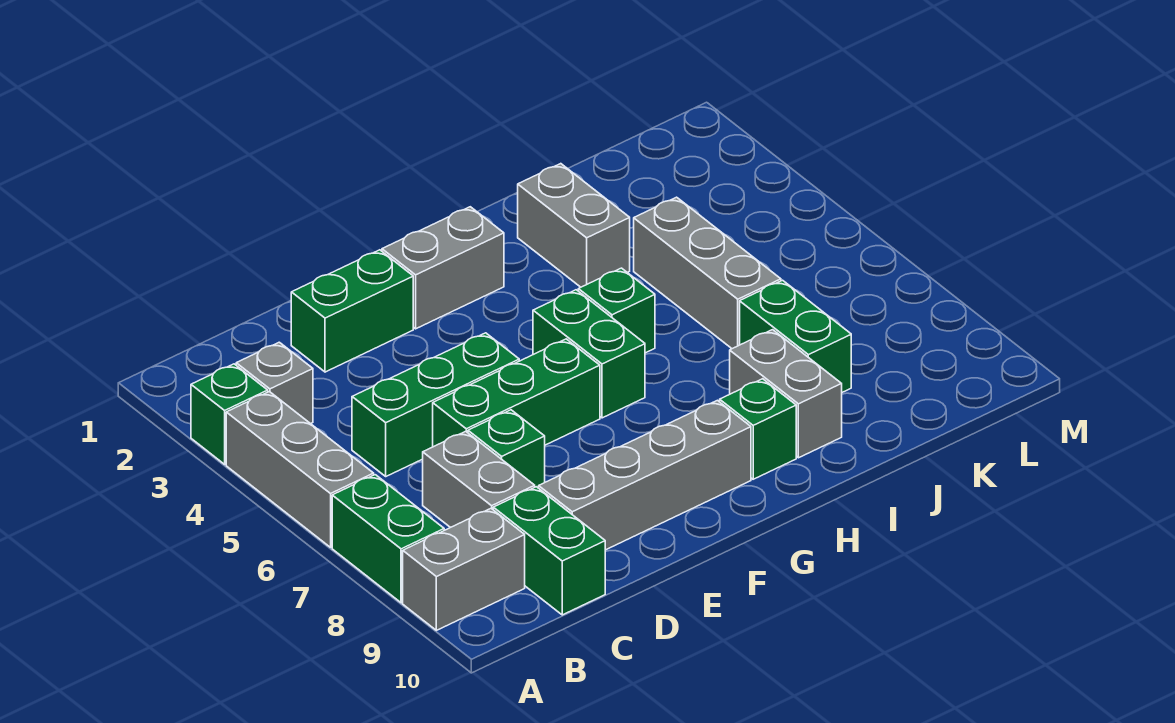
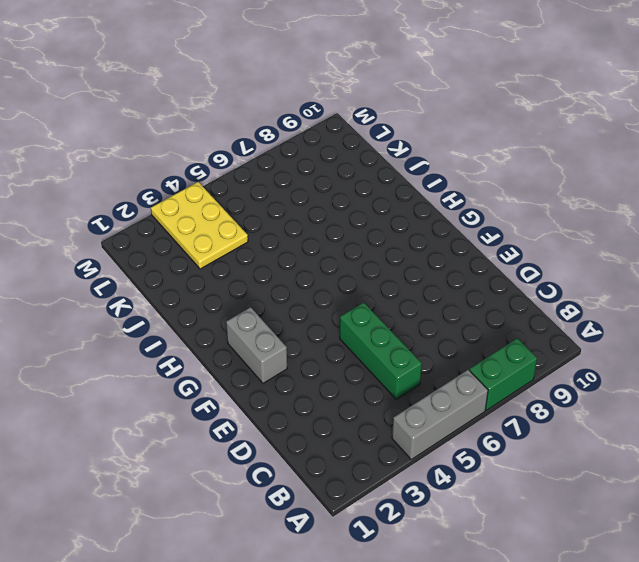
yellow 2x3 plate [151,182,248,269] -> none
none -> green 1x1 brick [191,364,268,464]
none -> grey 1x2 brick [403,508,525,630]
none -> grey 1x1 brick [236,342,313,424]

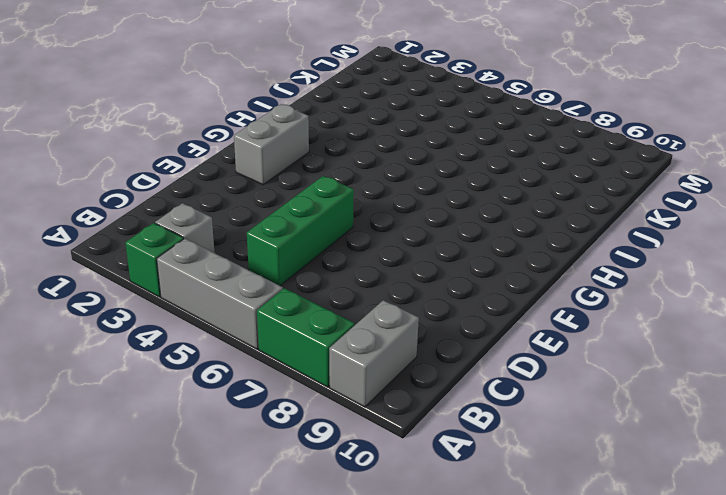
none -> grey 1x2 brick [423,431,535,528]
none -> green 1x2 brick [493,487,605,615]
none -> green 1x2 brick [291,250,413,372]

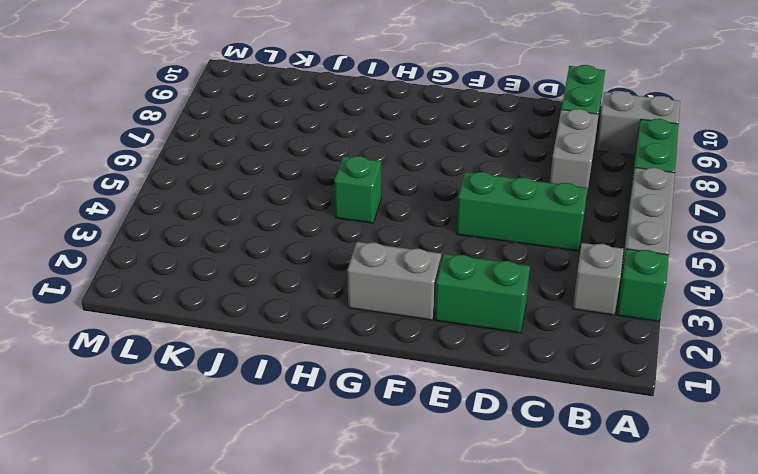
none -> green 1x3 brick [433,339,600,447]
none -> green 1x1 brick [468,410,545,488]
none -> grey 1x4 brick [539,400,751,550]

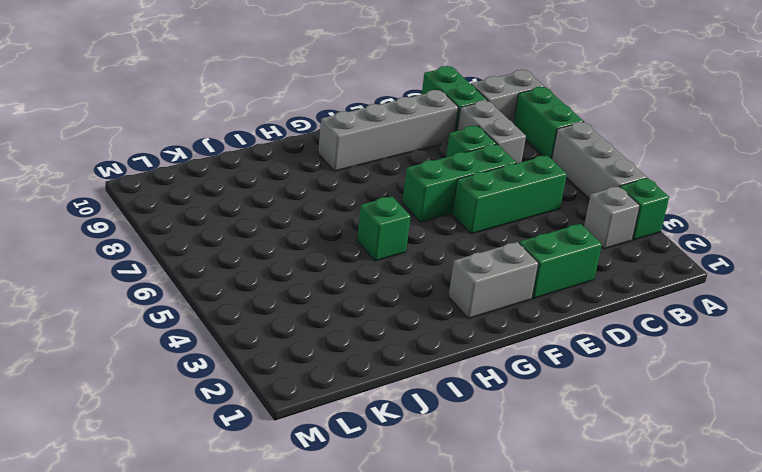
none -> green 1x2 brick [533,290,645,418]
none -> green 1x1 brick [720,379,796,479]
none -> grey 1x2 brick [518,164,630,287]

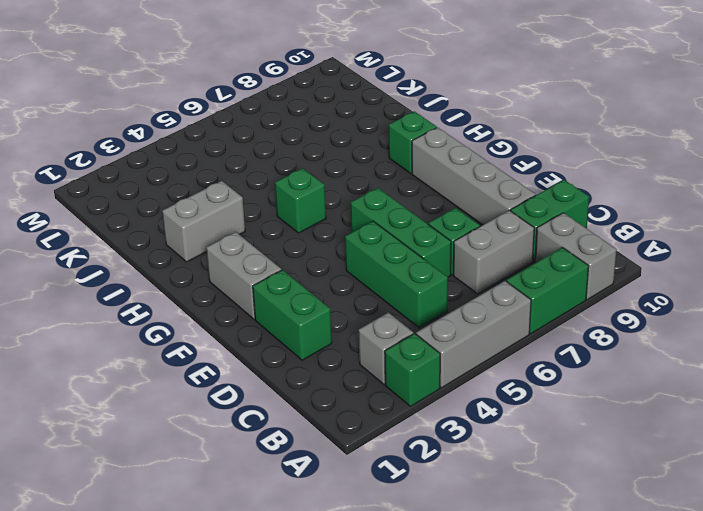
none -> green 1x2 brick [533,290,645,418]
none -> grey 1x2 brick [730,330,842,458]
none -> grey 1x3 brick [634,197,781,349]

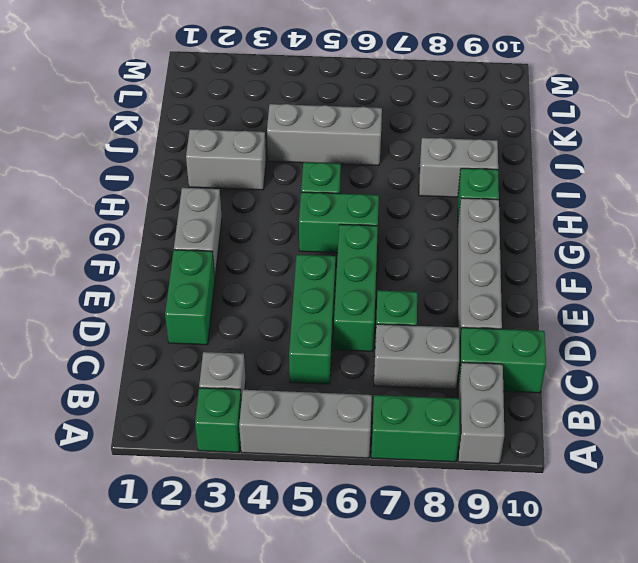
none -> green 1x2 brick [740,280,851,392]

